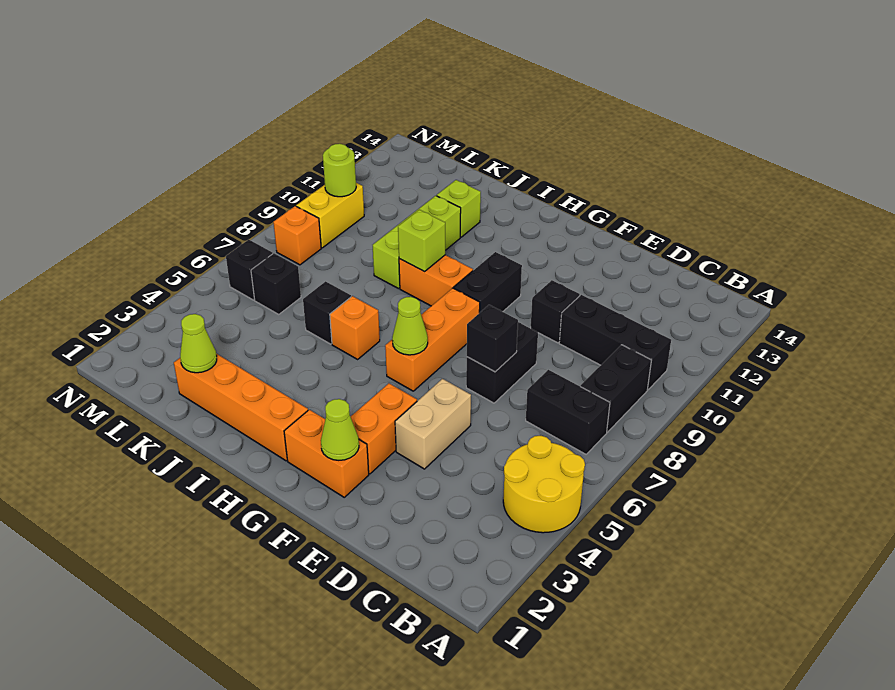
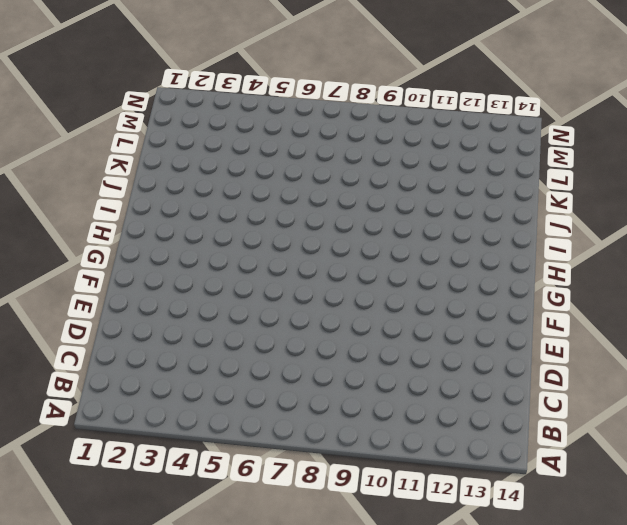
none -> yellow 2x2 round brick [503,436,585,533]
none -> black 1x2 brick [526,370,610,454]
none -> black 1x2 brick [581,345,651,432]

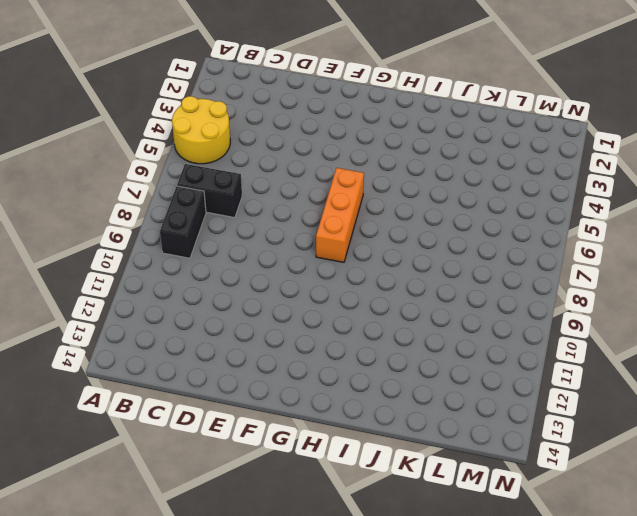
none -> black 1x3 brick [559,295,671,390]
none -> tan 1x2 brick [395,379,471,469]
none -> black 1x2 brick [466,322,538,403]

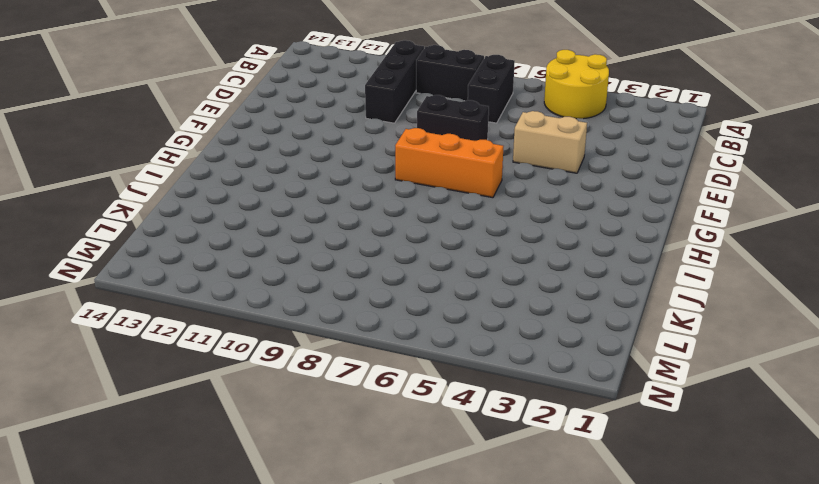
none -> black 1x1 brick [531,280,580,343]
none -> orange 1x2 brick [284,410,369,497]
none -> orange 1x2 brick [351,383,417,474]

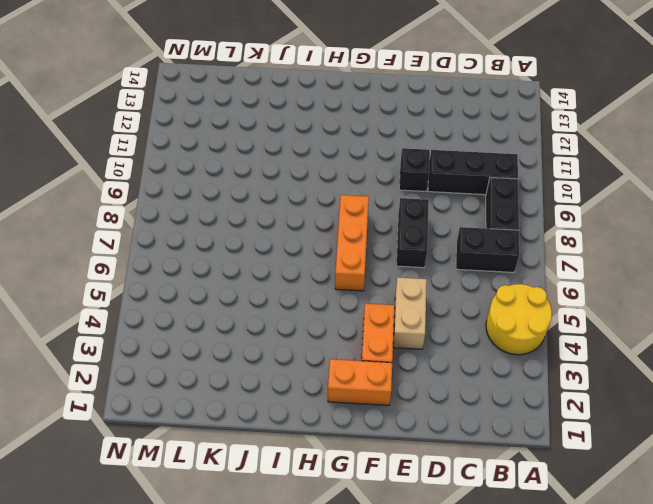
none -> black 1x2 brick [454,252,522,313]
none -> orange 1x4 brick [174,354,308,461]
none -> orange 1x2 brick [399,255,473,306]

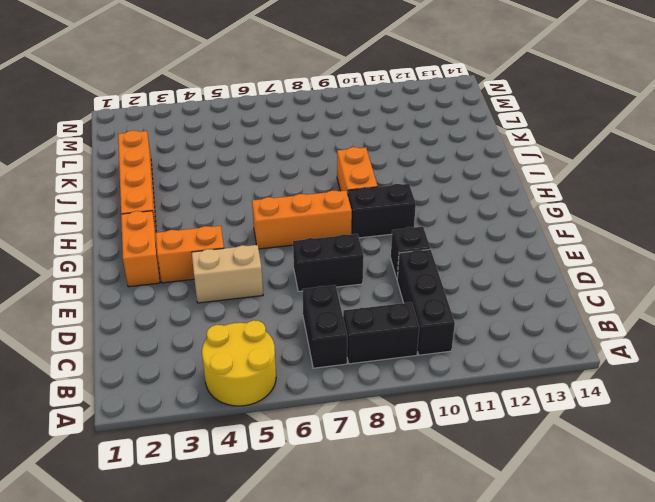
none -> orange 1x1 brick [330,296,380,359]
none -> black 1x1 brick [303,281,351,344]
none -> lime 1x3 brick [373,196,461,289]

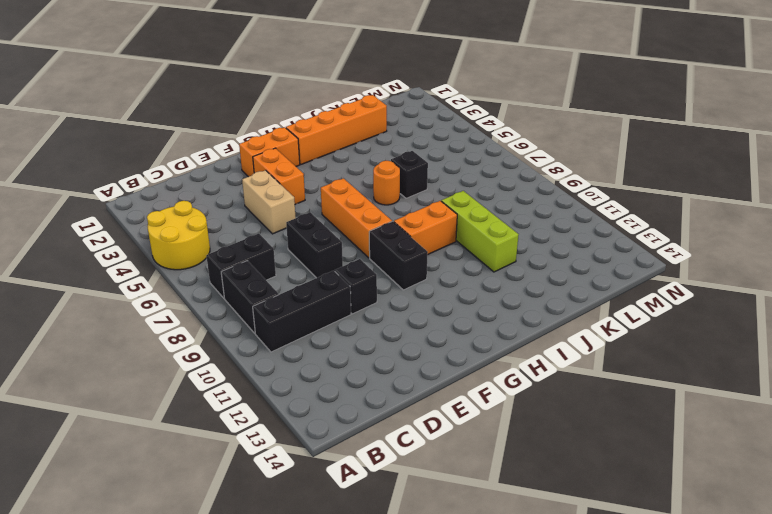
orange 1x1 round brick [373,161,400,205] -> orange 1x1 brick [330,296,380,359]
none -> lime 1x1 brick [437,180,481,237]
none -> black 1x1 brick [251,253,301,314]
none -> black 1x1 brick [226,240,273,300]

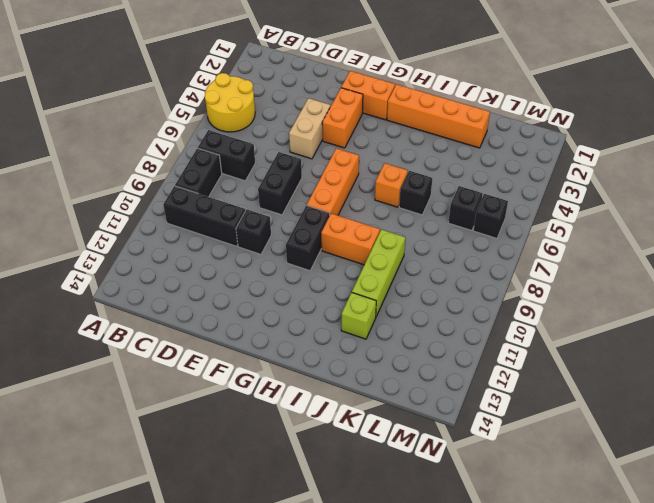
none -> orange 1x1 brick [273,206,321,265]
none -> yellow 1x2 brick [296,183,364,248]
none -> black 1x1 brick [467,305,518,372]

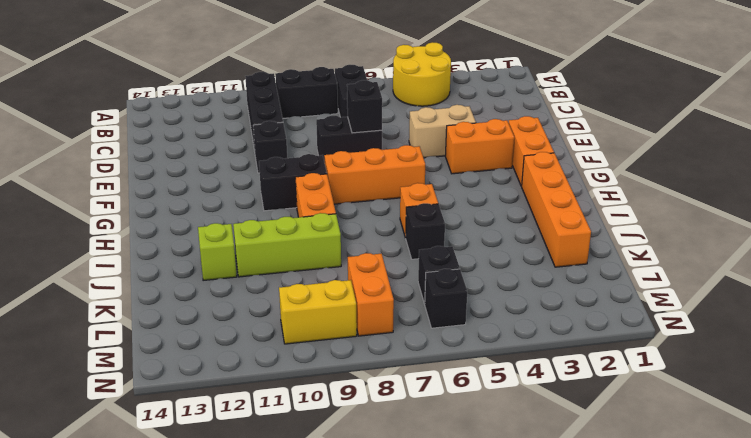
orange 1x2 brick [348,253,394,336] -> orange 1x1 brick [273,206,321,265]
none -> lime 1x1 cone [321,399,359,460]
none -> lime 1x1 cone [392,297,428,355]
none -> lime 1x1 brick [398,210,445,272]

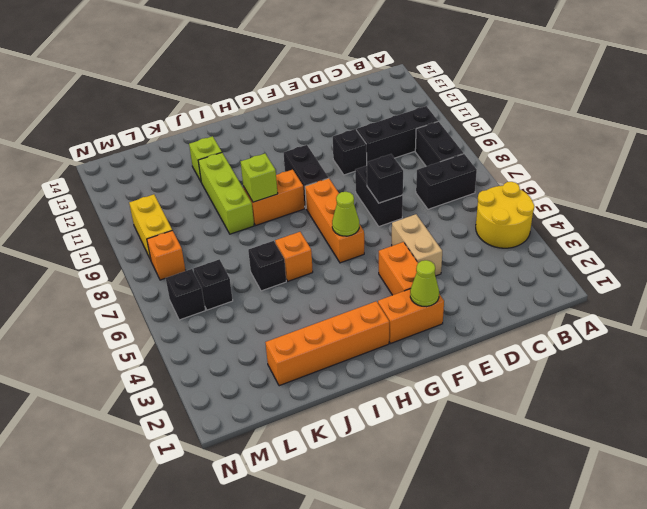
none -> lime 1x1 cone [180,314,217,373]
none -> lime 1x1 round brick [323,144,356,197]

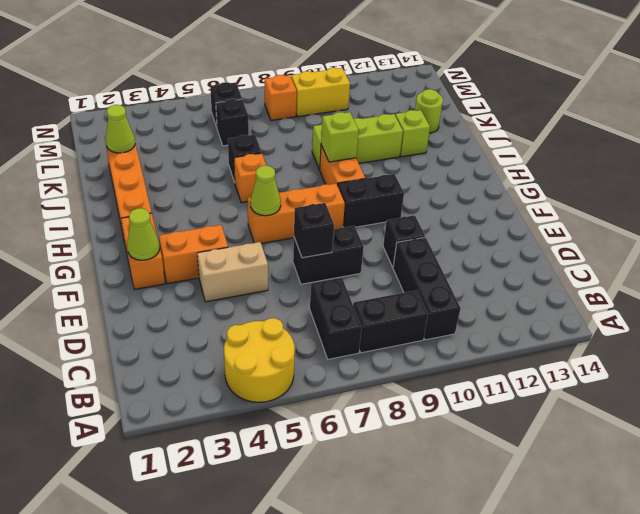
lime 1x1 round brick [415,89,443,133] -> lime 1x1 round brick moved to [323,144,356,197]

